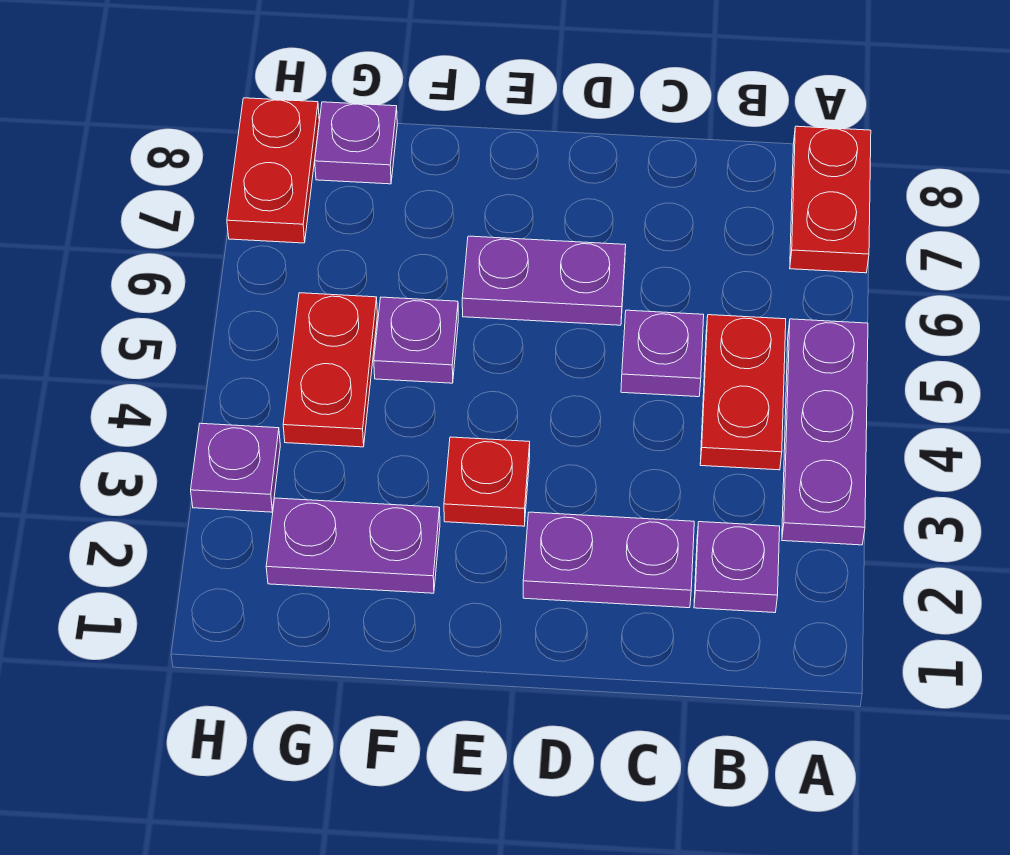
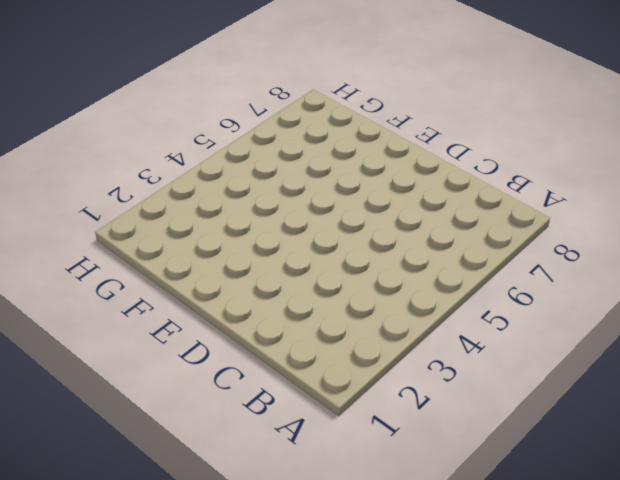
none -> purple 1x3 plate [782,319,868,545]
none -> red 1x2 plate [790,126,871,273]
none -> purple 1x1 plate [694,522,780,613]

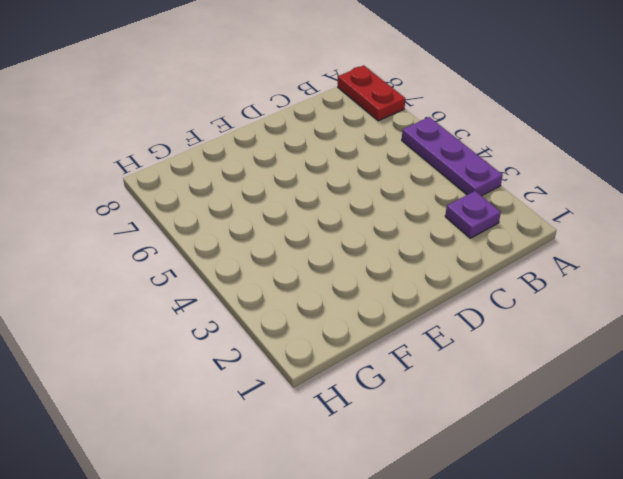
none -> red 1x2 plate [700,315,786,470]
none -> purple 1x2 plate [523,512,694,608]
none -> purple 1x1 plate [621,310,704,397]

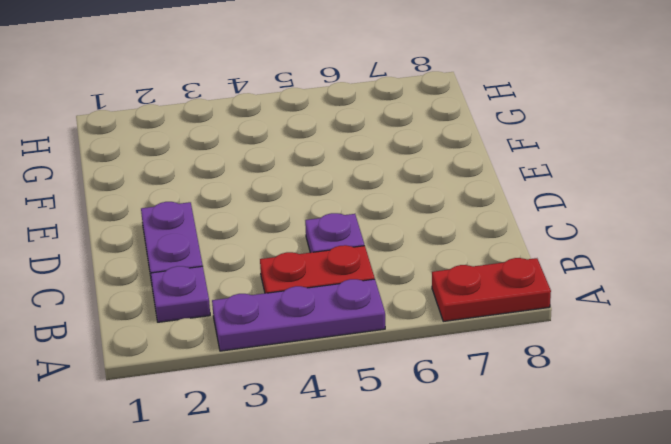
none -> purple 1x2 plate [462,236,626,325]
none -> red 1x1 plate [444,437,530,526]
none -> purple 1x2 plate [266,498,440,593]

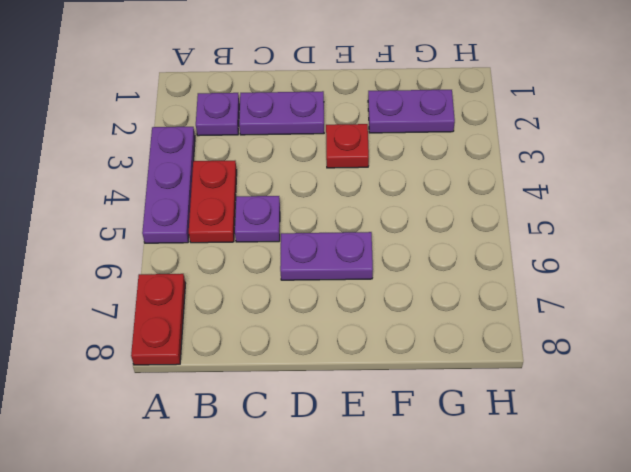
none -> purple 1x1 plate [374,297,458,383]
none -> red 1x2 plate [283,293,377,447]
none -> purple 1x1 plate [315,102,397,184]

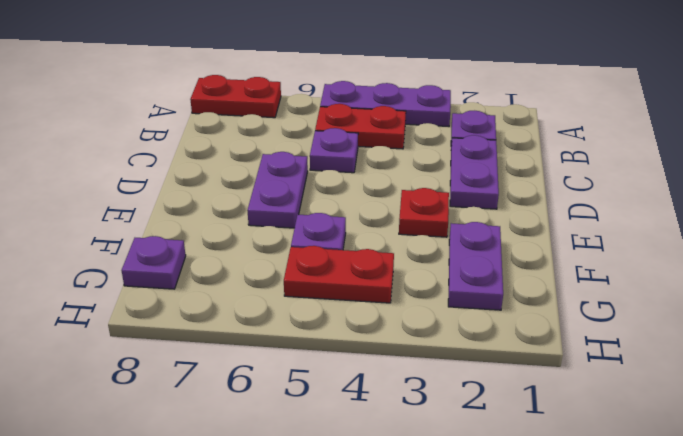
none -> purple 1x1 plate [191,423,280,512]
none -> red 1x2 plate [227,98,319,243]

